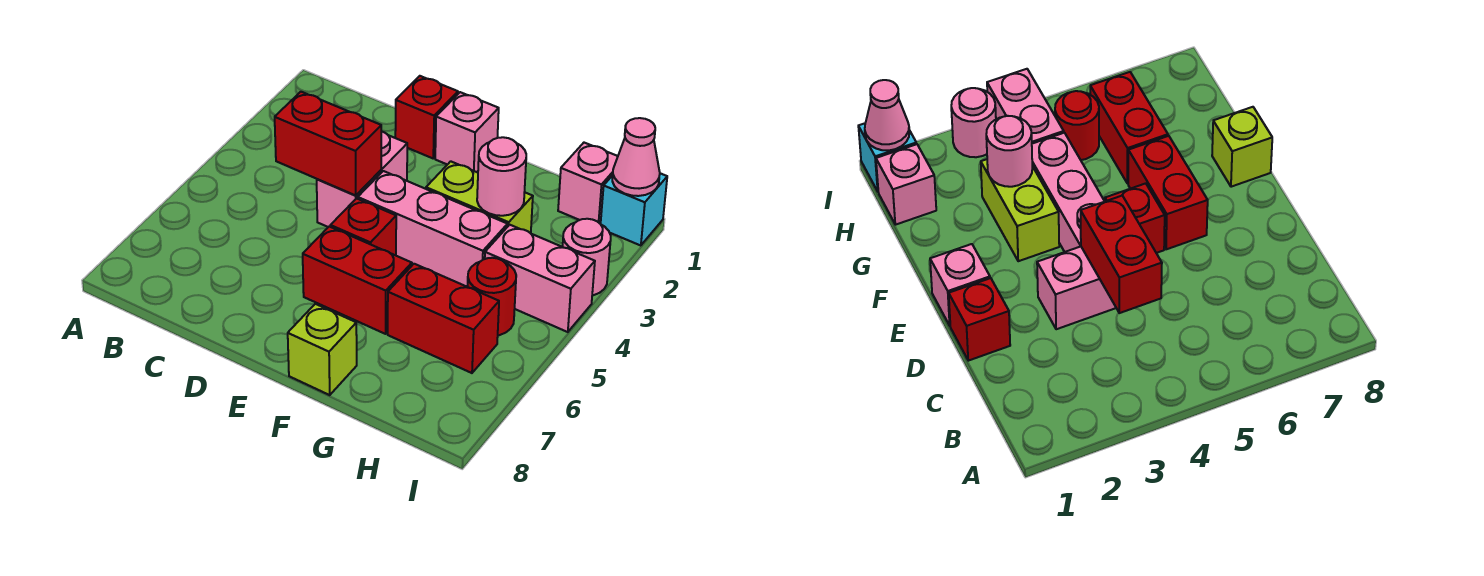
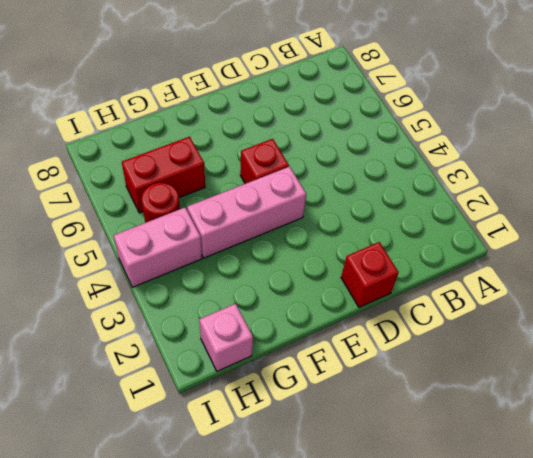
none -> pink 1x2 brick [317,131,407,227]
none -> pink 1x1 brick [435,92,499,172]
none -> red 1x2 brick [303,226,412,334]

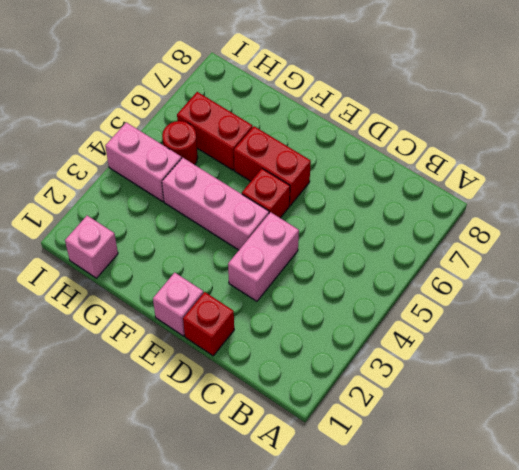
none -> lime 1x2 brick [426,161,533,233]
none -> lime 1x1 brick [288,304,357,395]
none -> cyan 1x1 brick [601,173,667,246]

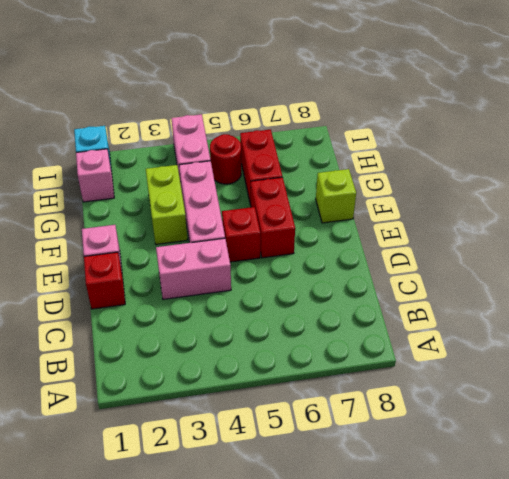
none -> pink 1x1 round brick [563,219,611,295]
none -> red 1x2 brick [275,92,381,196]
none -> pink 1x1 round brick [477,137,526,216]

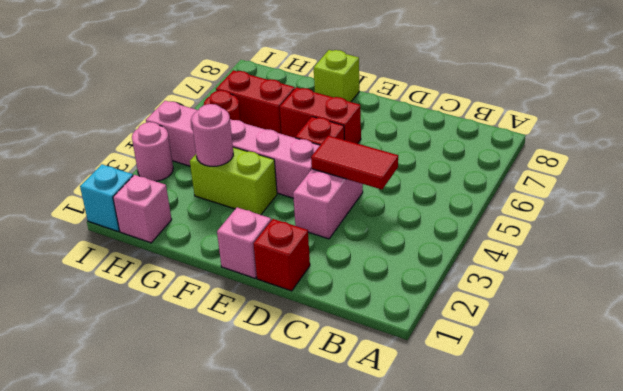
red 1x2 tile [311,135,398,189] -> red 1x2 brick [275,92,381,196]
none -> pink 1x1 cone [612,118,660,196]

